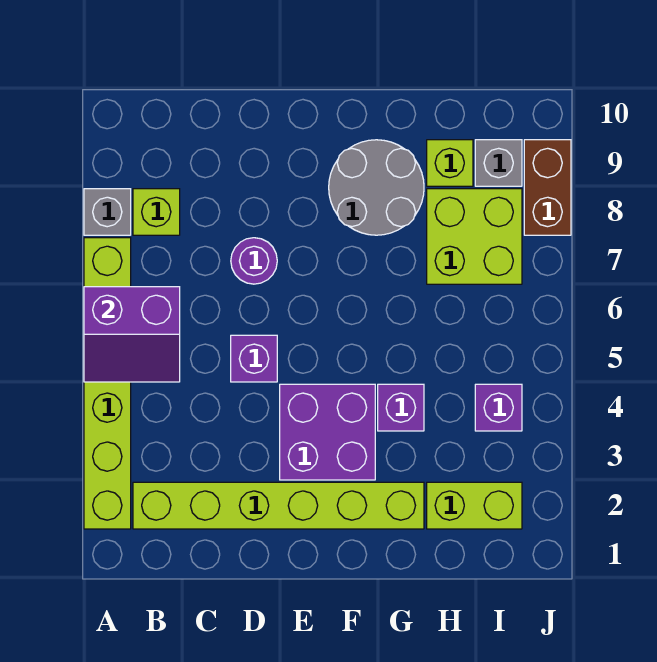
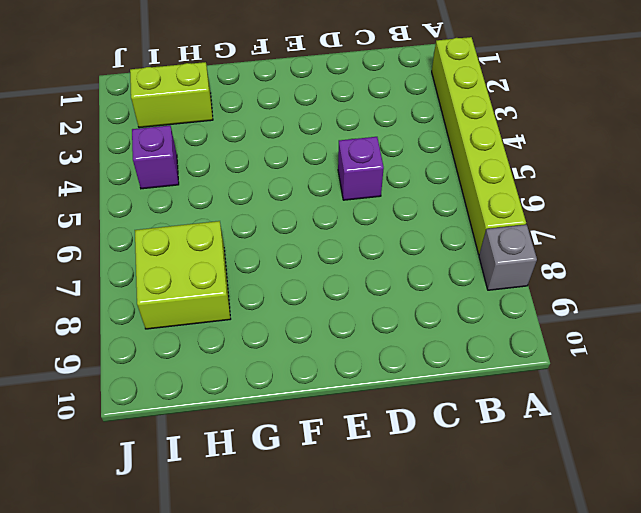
none -> lime 1x6 brick [133,482,424,529]
none -> lime 1x1 brick [133,189,180,235]
none -> purple 1x1 round brick [231,238,277,284]

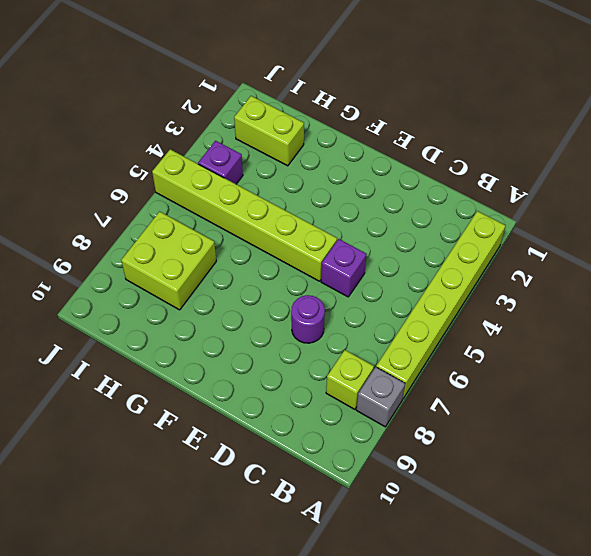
lime 1x6 brick [152,149,337,281] -> lime 1x6 brick moved to [133,482,424,529]
none -> purple 2x2 brick [280,384,375,480]
none -> grey 2x2 round brick [329,140,424,235]
none -> purple 1x1 brick [378,384,424,431]

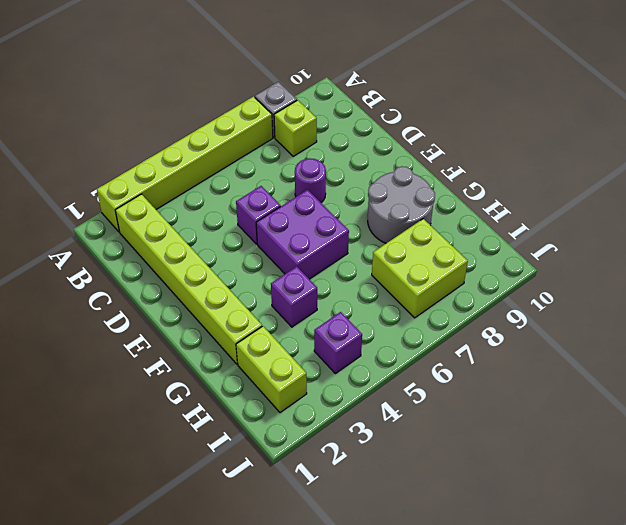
purple 2x2 brick [256,190,349,279] -> purple 2x2 brick moved to [280,384,375,480]
none -> lime 1x1 brick [427,140,473,186]
none -> grey 1x1 brick [475,140,522,186]
none -> brown 1x2 brick [524,140,571,235]

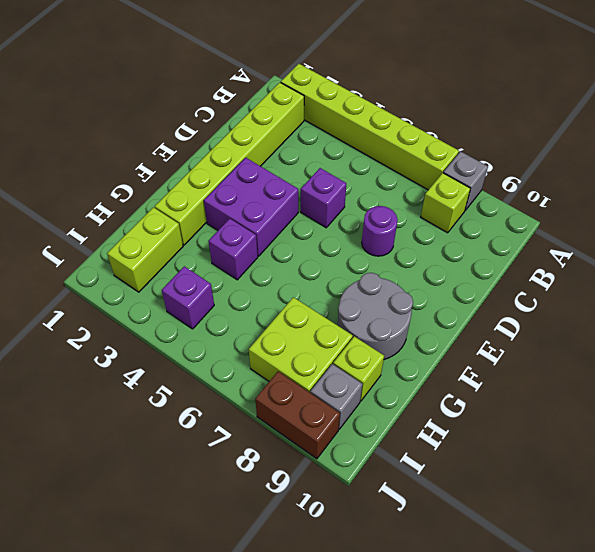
none -> purple 2x2 slope [84,287,180,382]

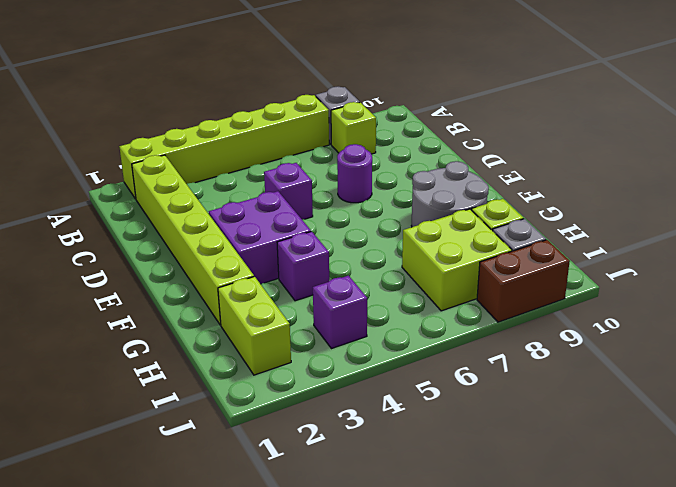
none -> purple 2x2 slope [84,287,180,382]

